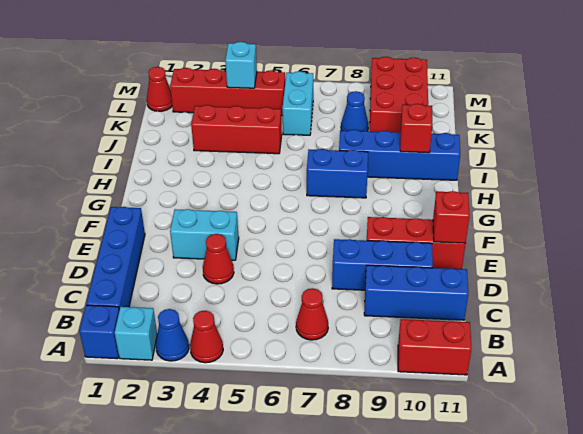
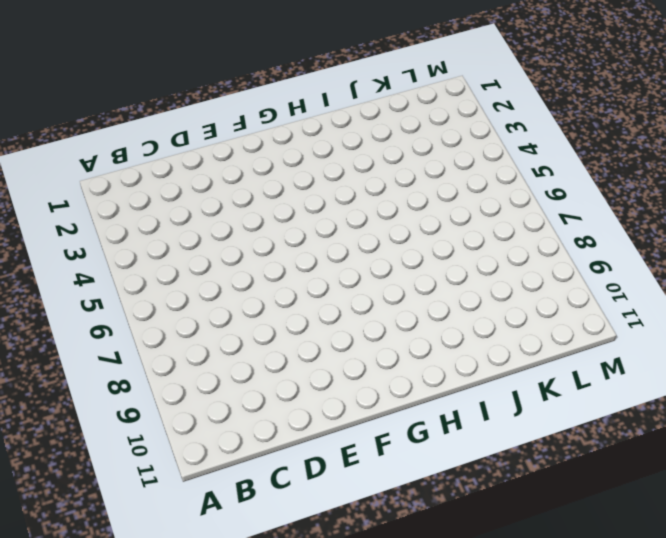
none -> blue 1x1 brick [79,305,119,359]
none -> cyan 1x1 brick [115,307,157,360]
none -> blue 1x1 cone [156,309,189,361]

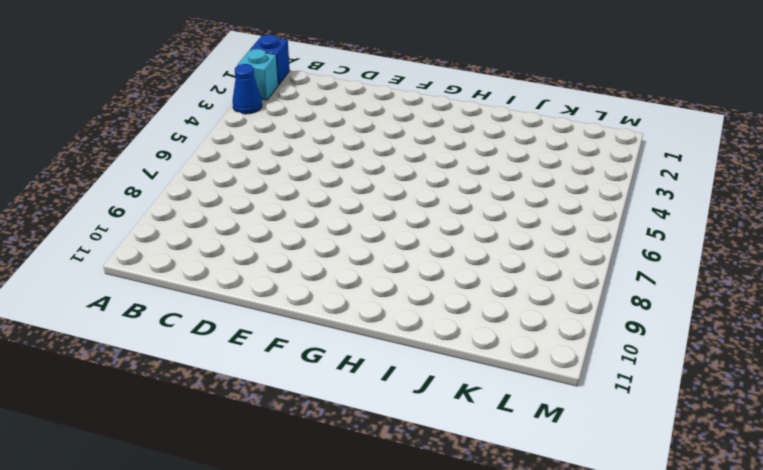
none -> red 1x1 cone [190,311,223,363]
none -> red 1x2 brick [398,319,471,375]
none -> blue 1x4 brick [86,207,145,310]

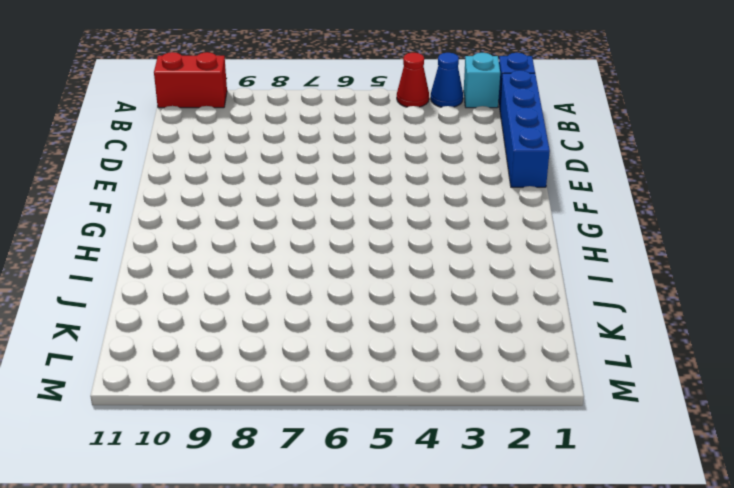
none -> red 1x1 cone [296,288,328,340]
none -> blue 1x3 brick [364,265,468,320]
none -> red 1x1 cone [203,234,234,284]

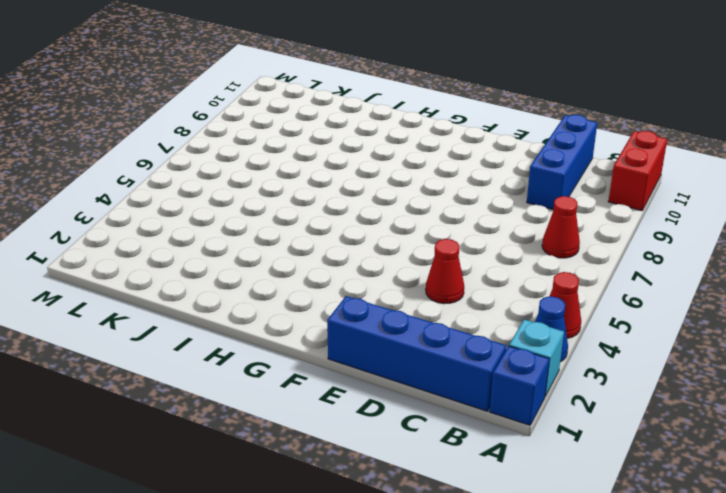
none -> blue 1x3 brick [332,239,433,290]
none -> cyan 1x2 brick [170,209,239,260]
none -> red 1x3 brick [367,217,466,269]

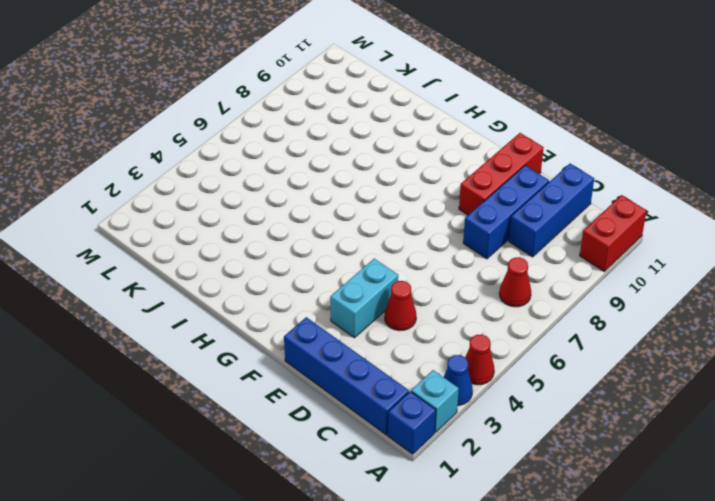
none -> blue 1x2 brick [307,149,368,198]
none -> blue 1x4 brick [339,130,460,180]
none -> red 1x3 brick [191,105,282,154]

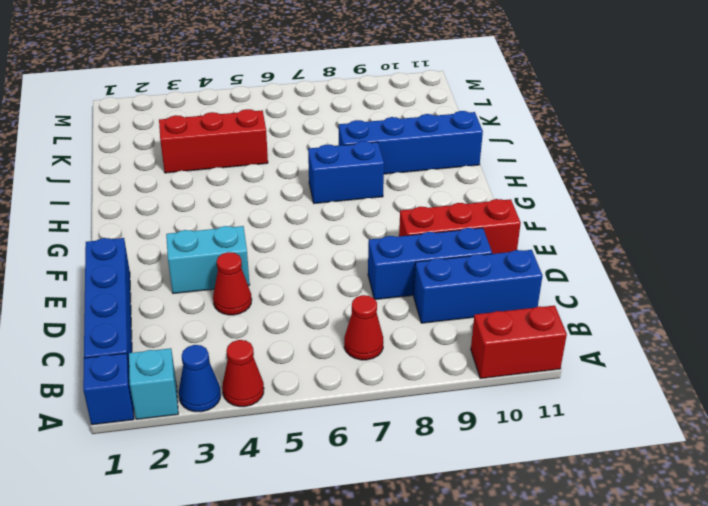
none -> cyan 1x2 brick [282,71,313,135]
none -> blue 1x1 cone [341,91,368,131]
none -> red 2x3 brick [370,57,428,133]

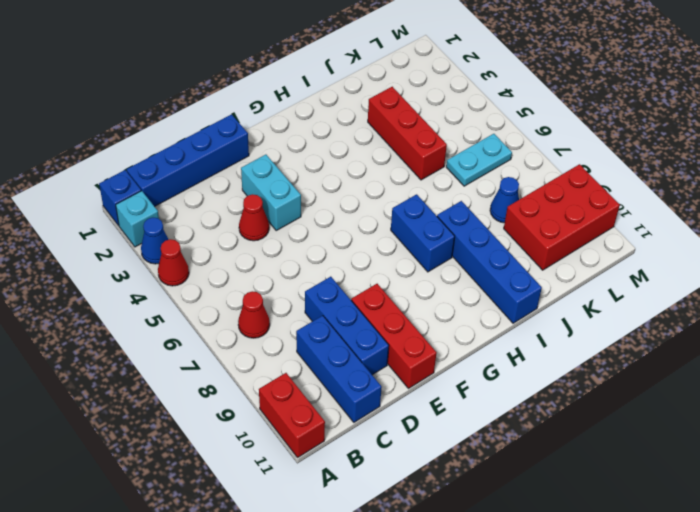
cyan 1x2 plate [446,134,512,186] -> cyan 1x2 brick [282,71,313,135]
none -> red 1x1 cone [147,67,172,111]
none -> red 1x4 brick [170,68,285,116]
none -> red 1x1 brick [433,191,470,243]

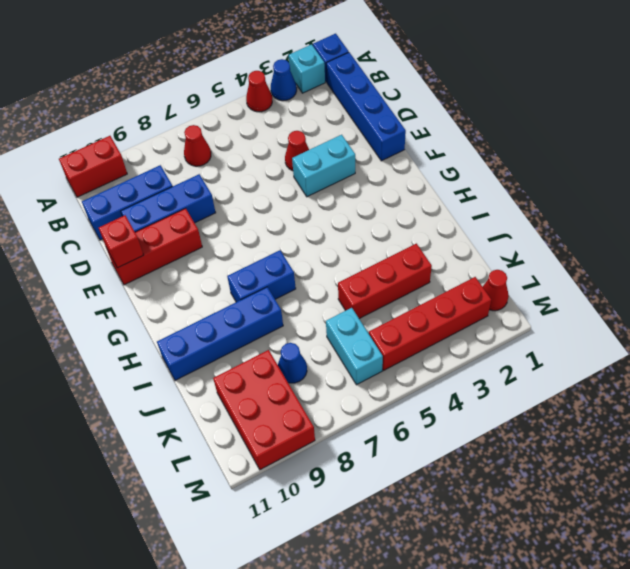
none -> red 1x1 brick [400,104,432,153]
none -> cyan 1x1 brick [225,42,257,88]

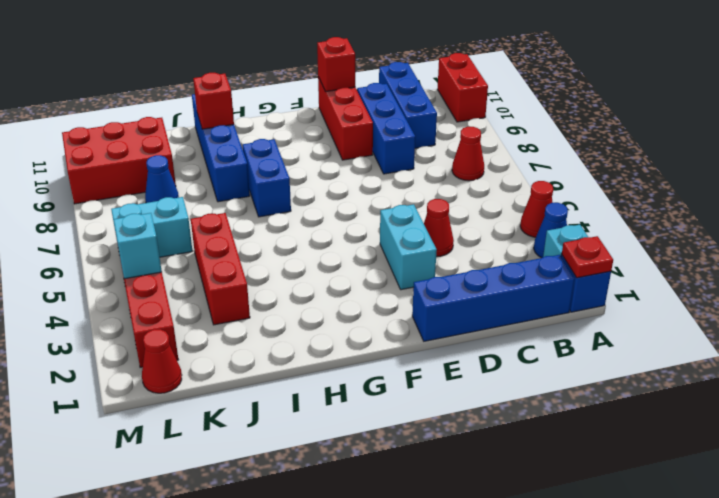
red 1x1 plate [562,236,613,278] -> none

